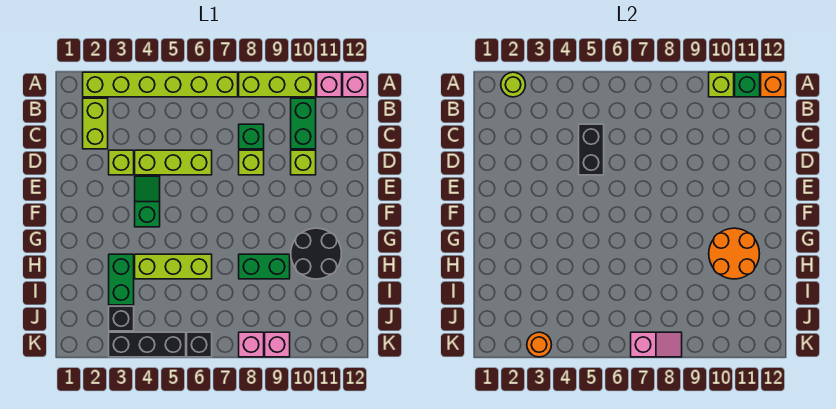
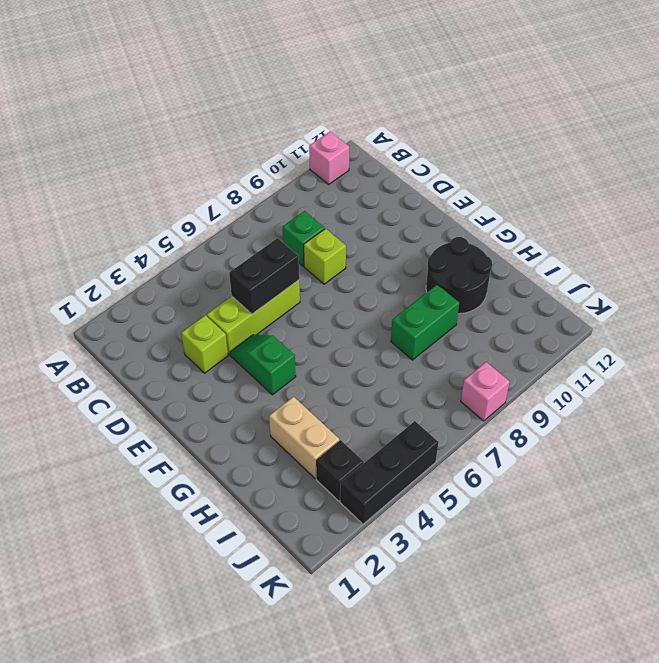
black 1x2 brick [229,238,299,314] -> black 1x2 brick turned to [579,124,604,175]
tan 1x2 brick [269,397,339,479] -> green 1x2 brick [109,254,134,305]
none -> lime 1x6 brick [83,72,238,97]
none -> lime 1x3 brick [239,72,316,97]
none -> pink 1x1 brick [343,72,368,97]

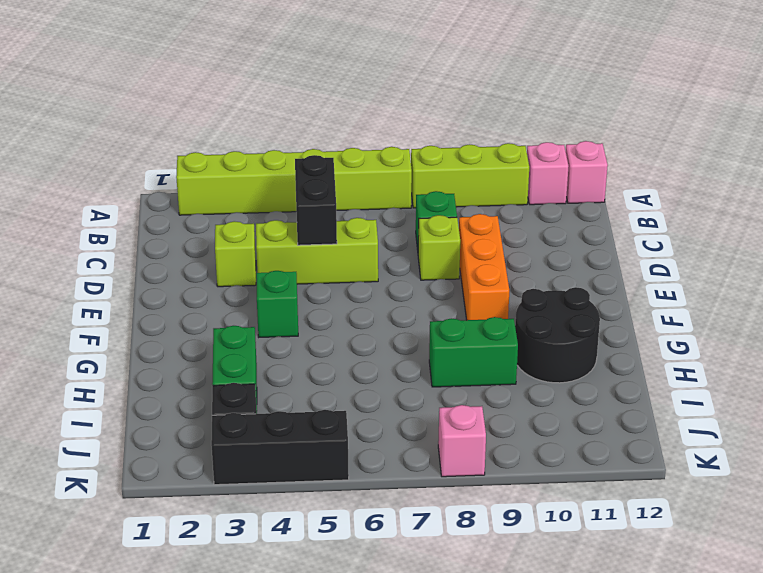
orange 1x3 brick [459,214,509,320] -> none
none -> lime 1x2 brick [83,98,108,149]
none -> green 1x2 brick [291,98,316,149]
none -> lime 1x1 brick [291,150,316,175]

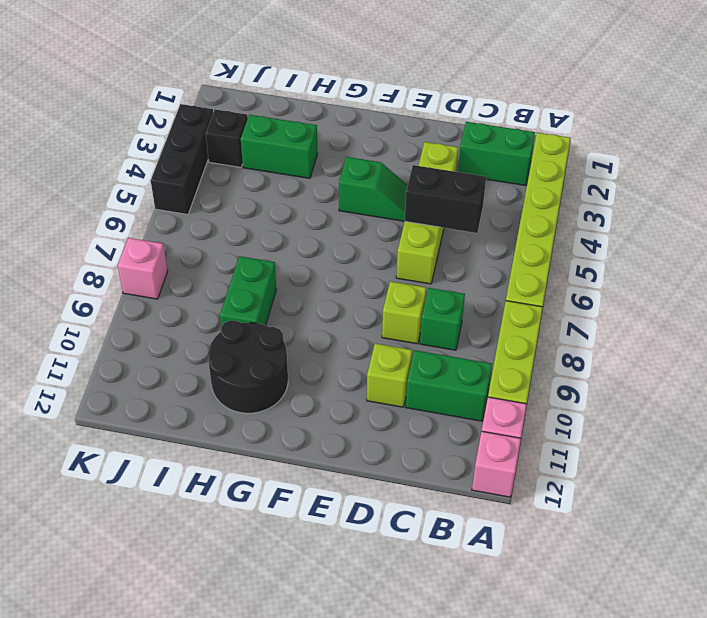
green 1x2 brick [458,122,535,186] -> lime 1x2 brick [83,98,108,149]
none -> lime 1x3 brick [135,254,212,279]
none -> black 1x1 brick [187,332,212,357]
none -> pink 1x1 brick [265,332,290,357]

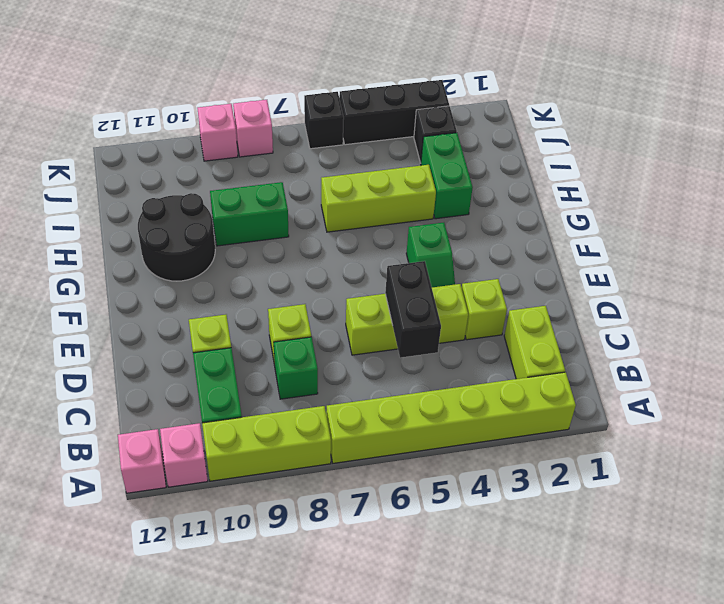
none -> lime 1x1 round brick [501,72,525,97]
none -> lime 1x1 brick [709,72,734,97]
none -> green 1x1 brick [735,72,760,97]

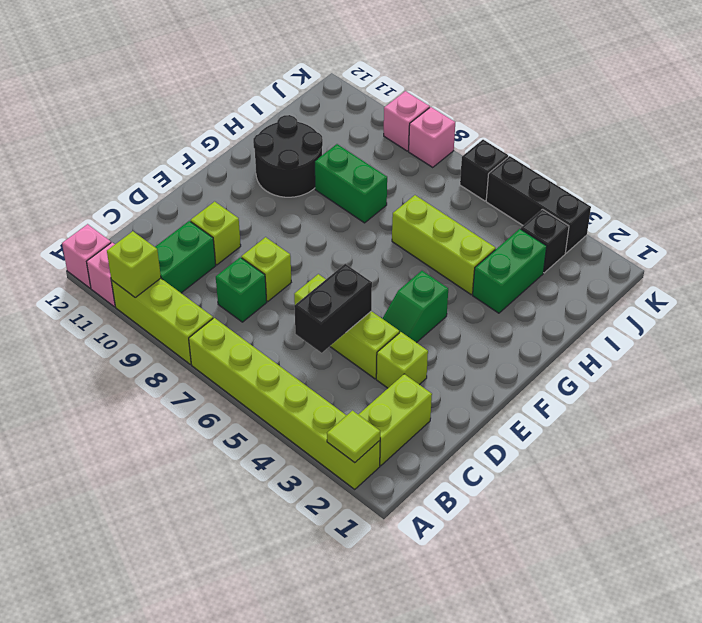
lime 1x1 tile [327,410,380,463] -> lime 1x1 round brick [501,72,525,97]
none -> green 1x1 brick [735,72,760,97]
none -> orange 1x1 brick [761,72,786,97]
none -> orange 2x2 round brick [709,228,760,279]

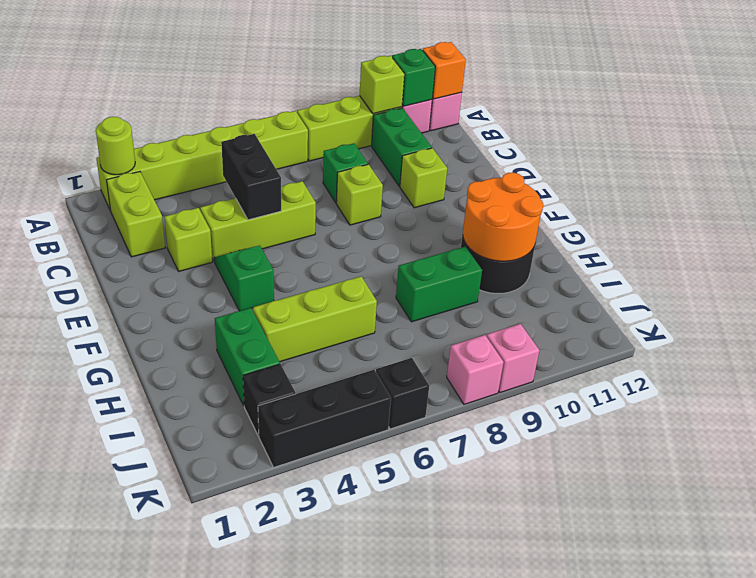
none -> orange 1x1 round brick [527,332,551,357]
none -> pink 1x2 slope [631,332,682,357]

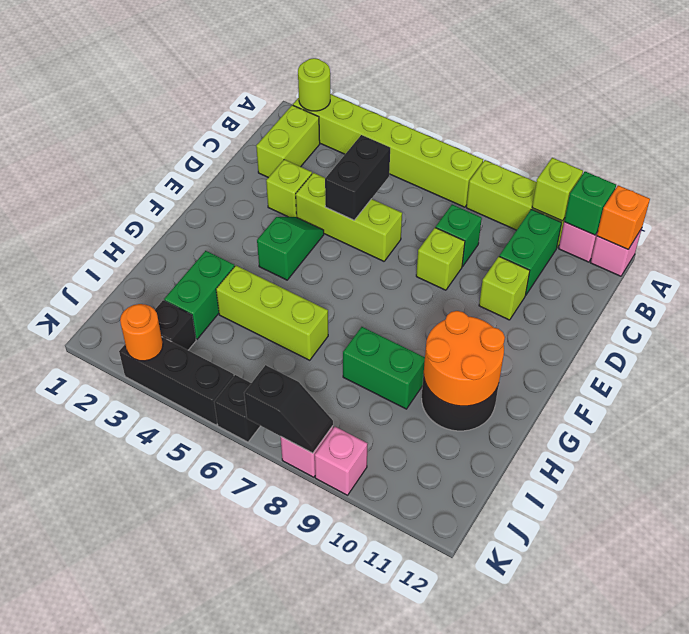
black 1x2 slope [244,365,333,453] -> pink 1x2 slope [631,332,682,357]

